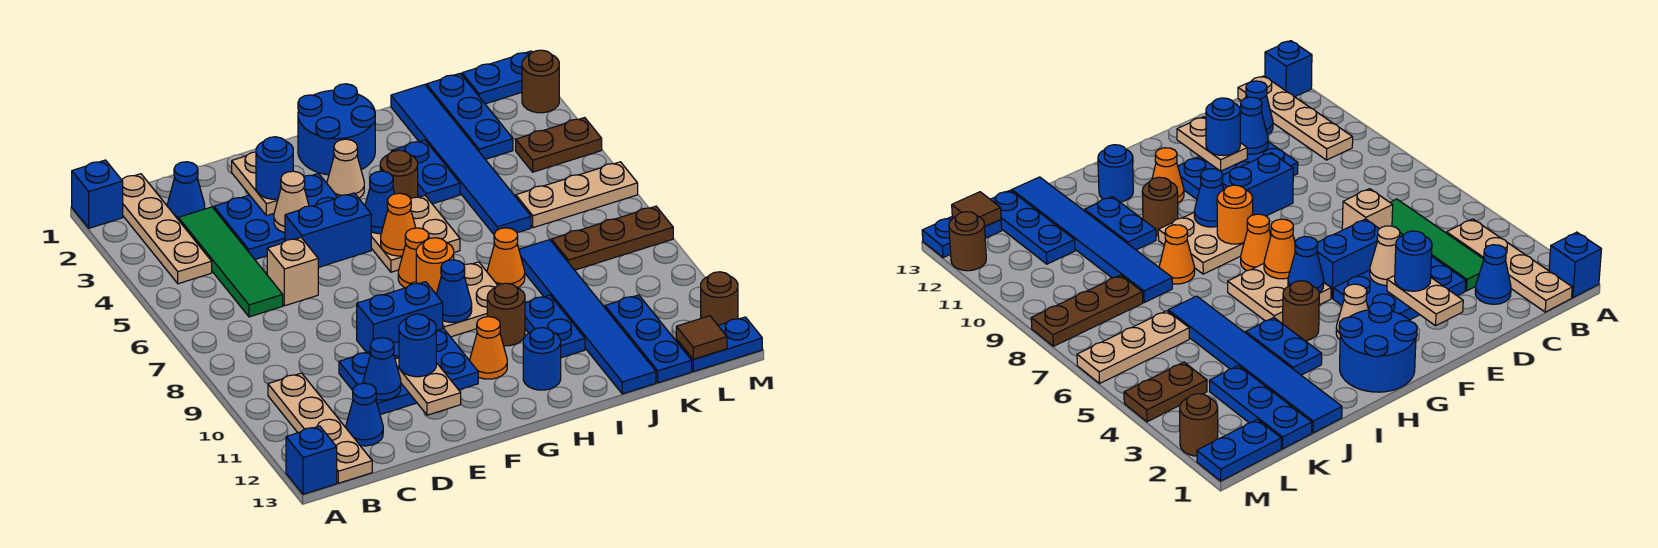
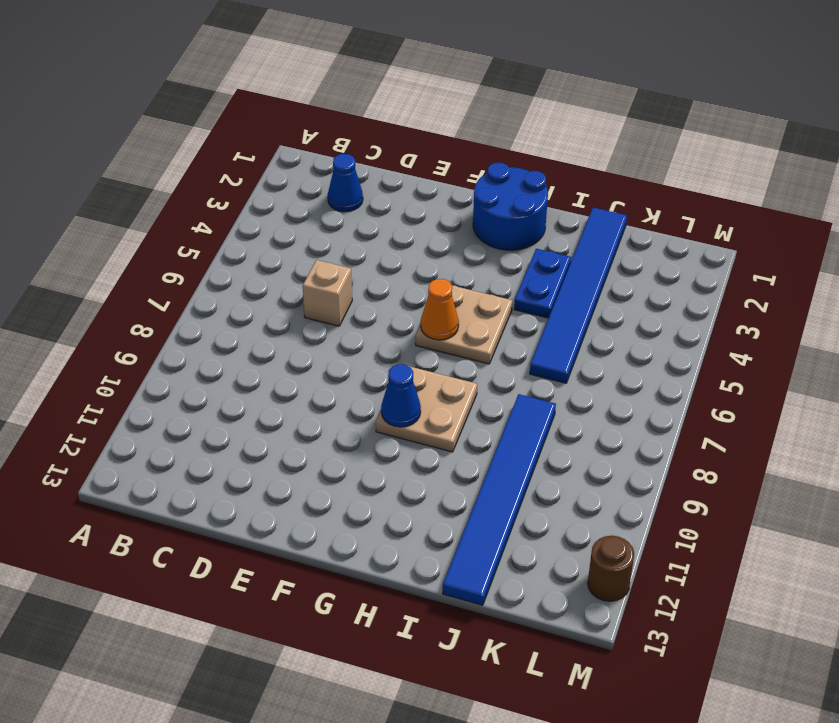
none -> blue 1x1 brick [72,160,123,228]
none -> blue 1x1 brick [286,426,337,494]
none -> tan 1x4 plate [122,174,212,284]
none -> tan 1x4 plate [268,373,372,483]

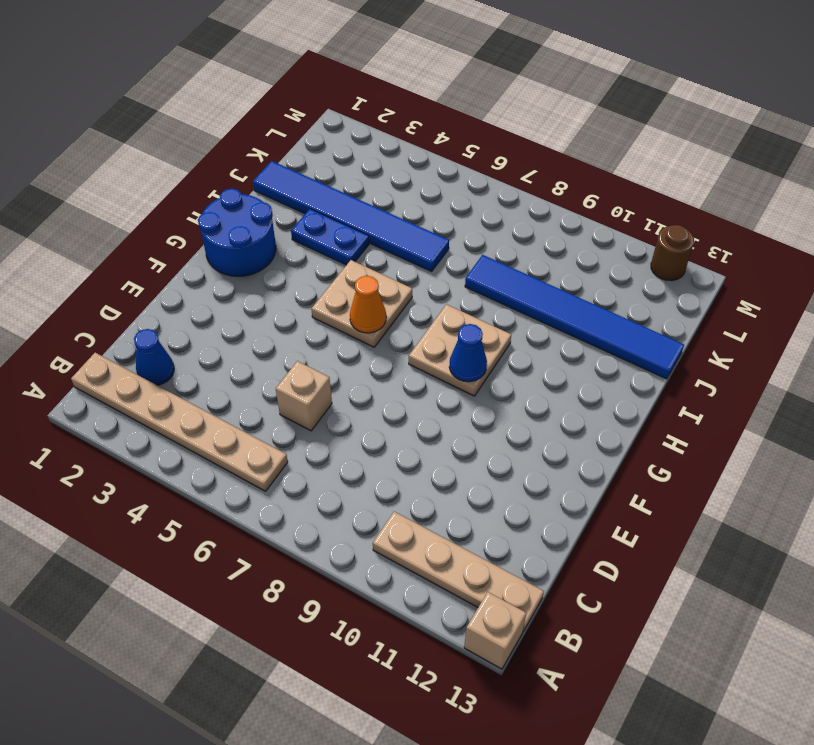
tan 1x1 brick [464,592,526,669] -> blue 1x1 brick [286,426,337,494]
tan 1x6 plate [71,353,288,491] -> tan 1x4 plate [122,174,212,284]
none -> blue 1x1 brick [72,160,123,228]
none -> green 1x4 tile [178,207,283,317]
none -> blue 1x1 cone [346,383,383,446]
none -> blue 2x3 plate [214,174,337,259]

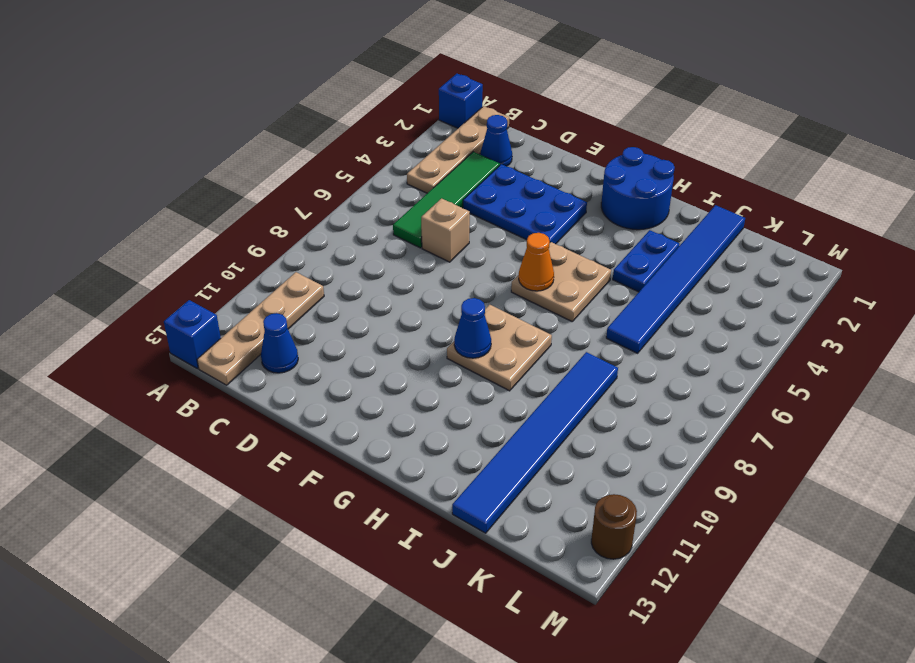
none -> blue 2x3 plate [339,329,478,415]
none -> blue 1x2 brick [285,193,371,267]
none -> blue 1x2 brick [357,282,443,353]
none -> tan 1x1 cone [327,139,364,198]

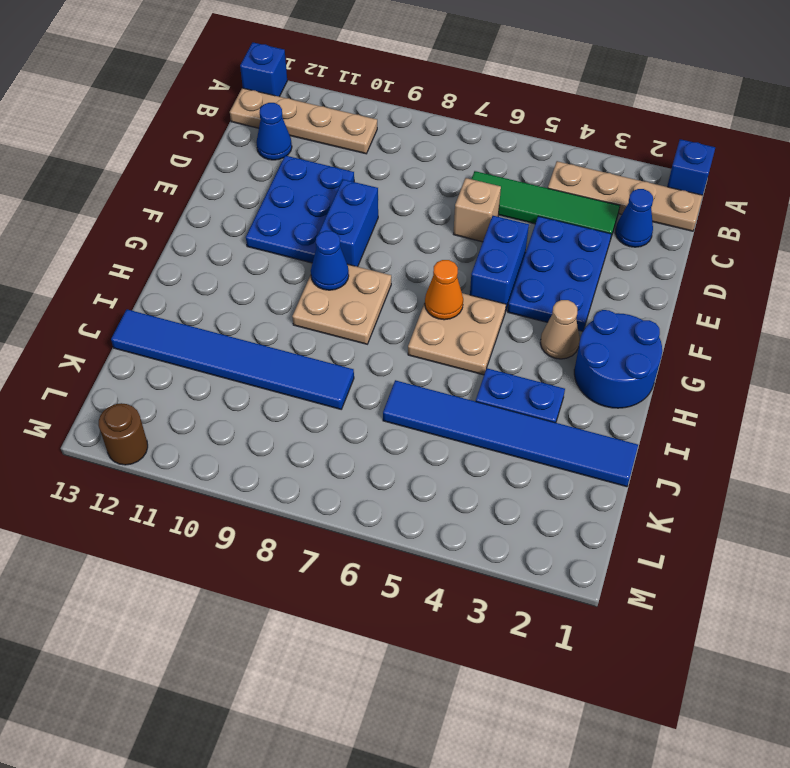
none -> orange 1x1 cone [398,228,429,288]
none -> orange 1x1 cone [470,317,507,379]
none -> brown 1x1 round brick [380,150,418,199]
none -> brown 1x1 round brick [487,283,525,346]

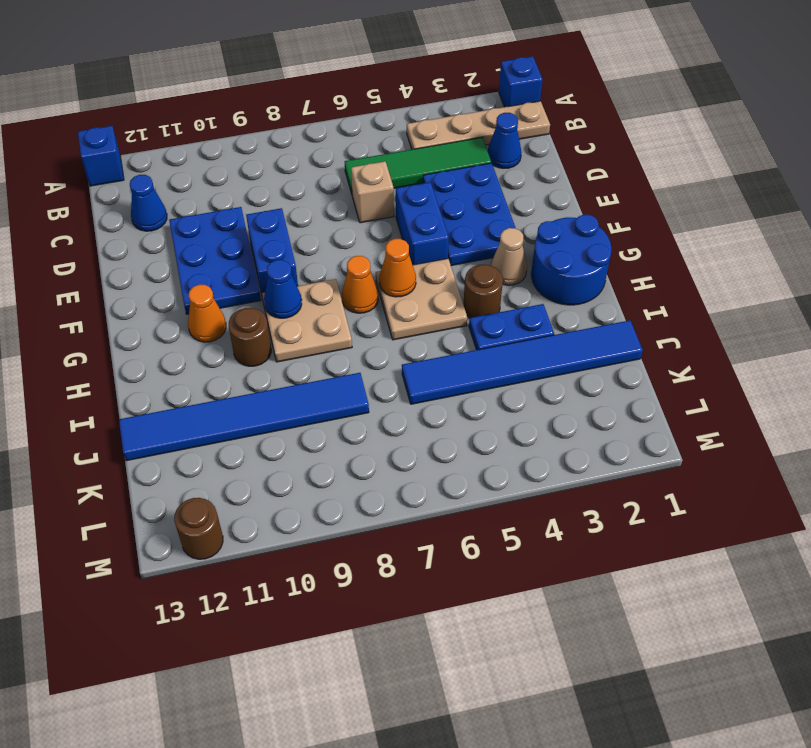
none -> tan 1x4 plate [268,373,372,483]
none -> blue 1x1 round brick [523,328,561,390]
none -> orange 1x1 cone [487,228,525,288]
none -> blue 1x2 plate [525,295,585,358]

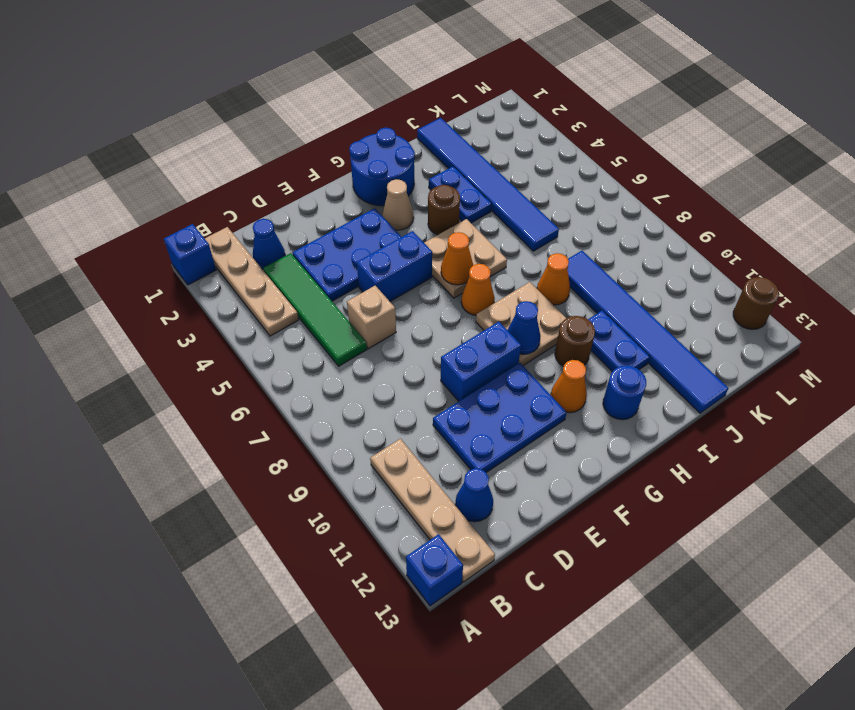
none -> blue 1x3 plate [427,74,513,159]
none -> tan 1x3 plate [516,162,638,228]
none -> brown 1x3 plate [552,206,673,270]
none -> blue 1x3 plate [605,295,692,383]

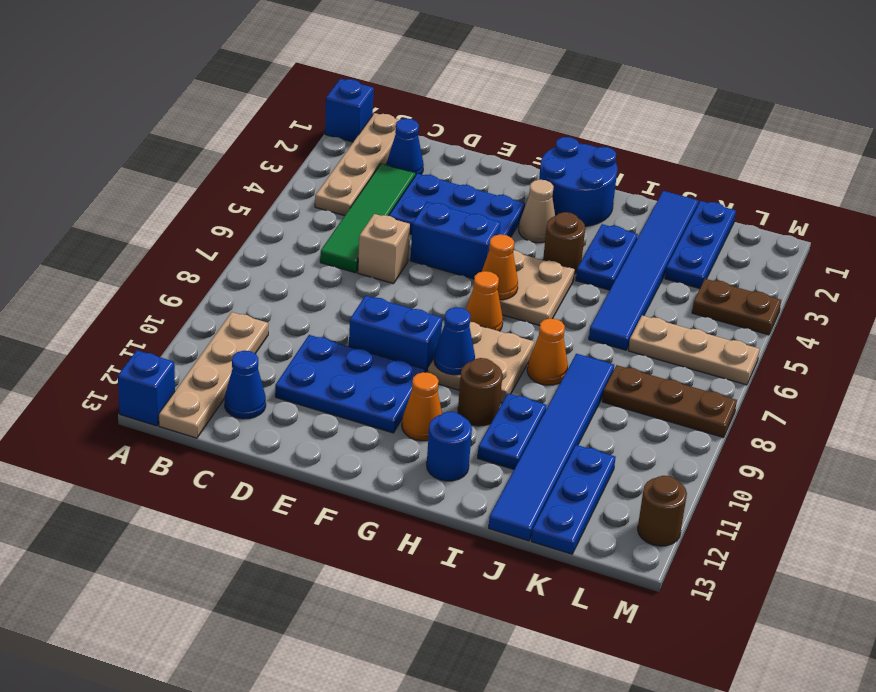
none -> blue 1x2 plate [462,51,532,104]
none -> blue 1x2 plate [676,317,762,372]
none -> brown 1x1 round brick [522,50,559,113]
none -> blue 1x1 cone [363,338,401,400]

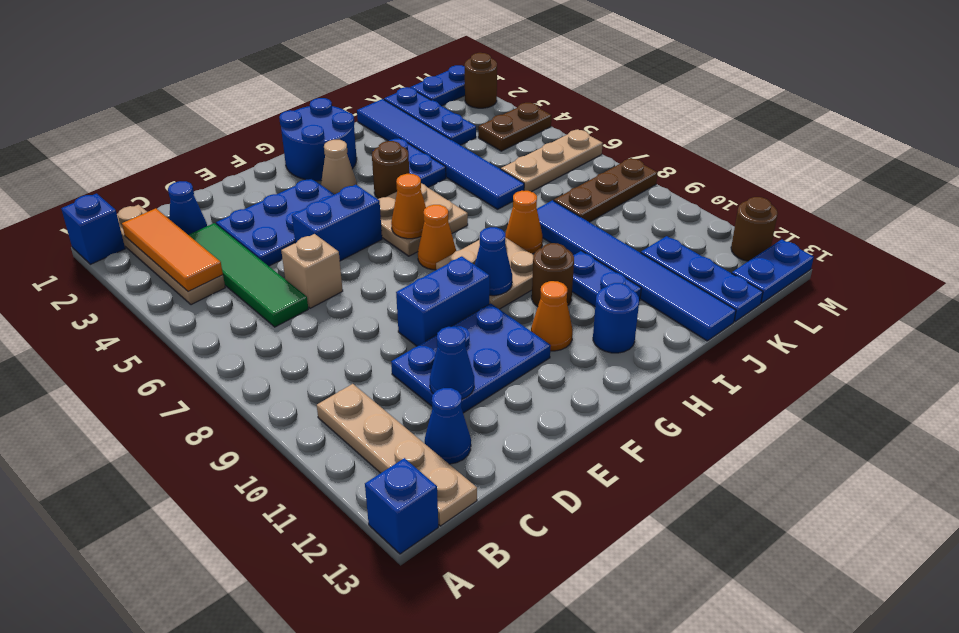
orange 1x3 tile [122,208,223,291] -> none
none -> tan 1x2 plate [232,152,278,216]
none -> tan 1x1 cone [274,171,309,233]
none -> tan 1x2 plate [395,358,461,415]
none -> blue 1x1 cone [365,171,395,234]

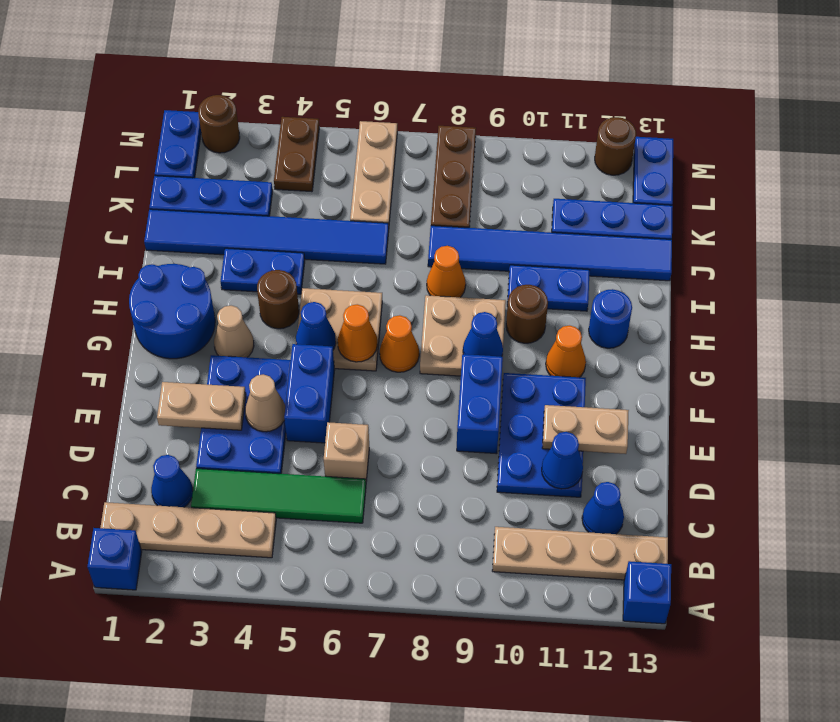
none -> orange 1x1 round brick [416,238,454,294]
none -> brown 1x1 tile [676,316,727,359]
none -> blue 1x1 round brick [256,137,293,199]
none -> blue 1x1 round brick [399,314,436,377]

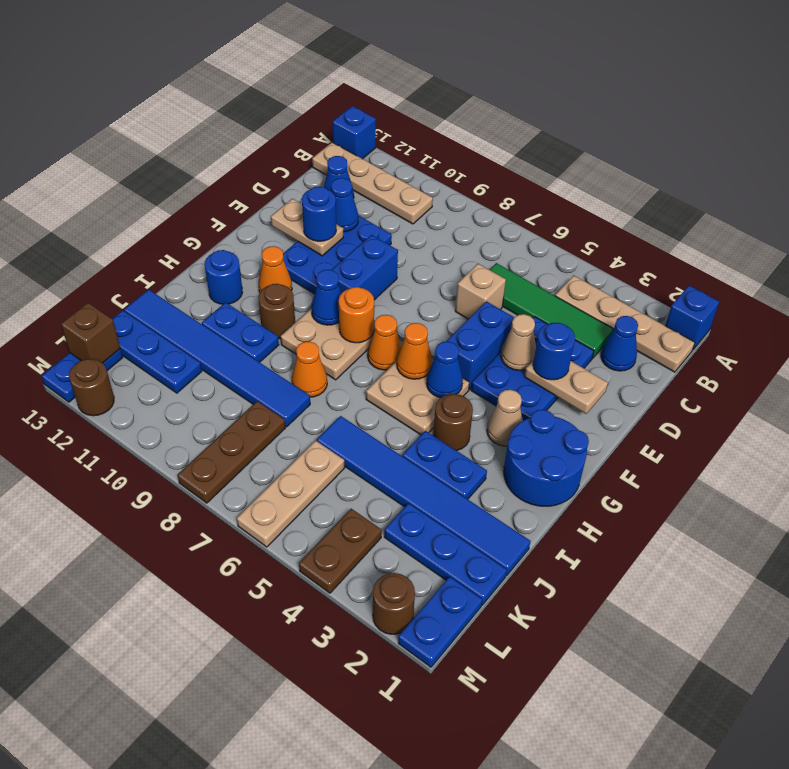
brown 1x1 brick [61,303,120,363] -> brown 1x1 tile [676,316,727,359]

